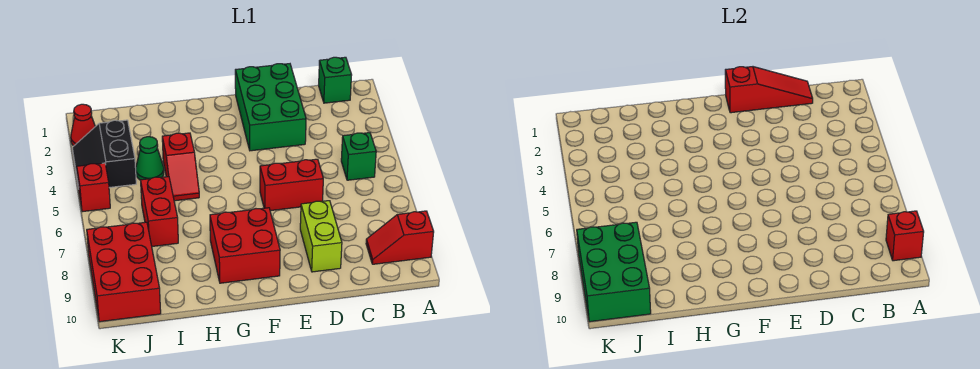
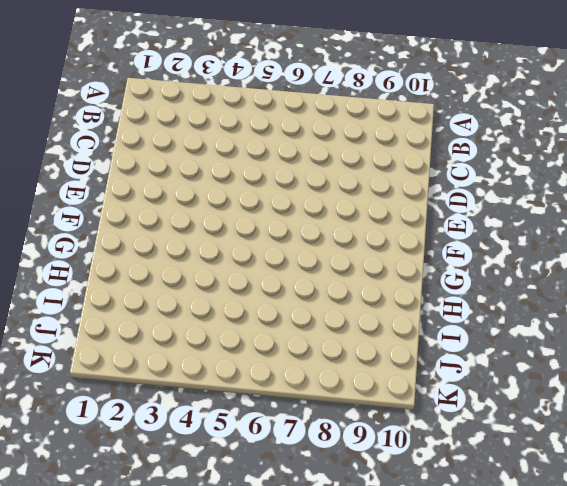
none -> red 1x2 slope [366,211,434,264]
none -> green 1x1 brick [319,57,352,103]
none -> green 1x1 brick [341,133,376,180]

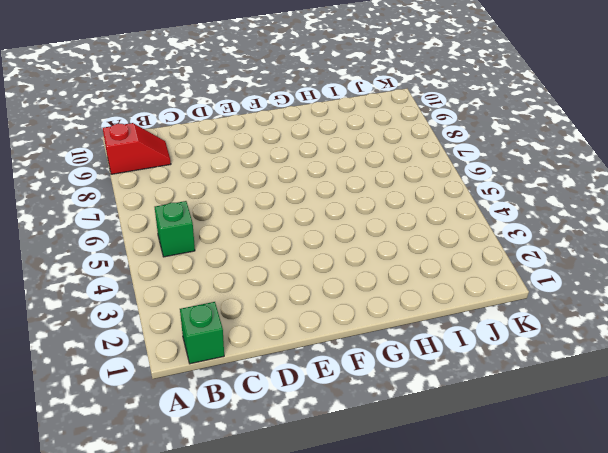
none -> green 2x3 brick [235,64,306,151]
none -> red 1x2 brick [260,159,323,211]
none -> lime 1x2 brick [300,201,342,272]

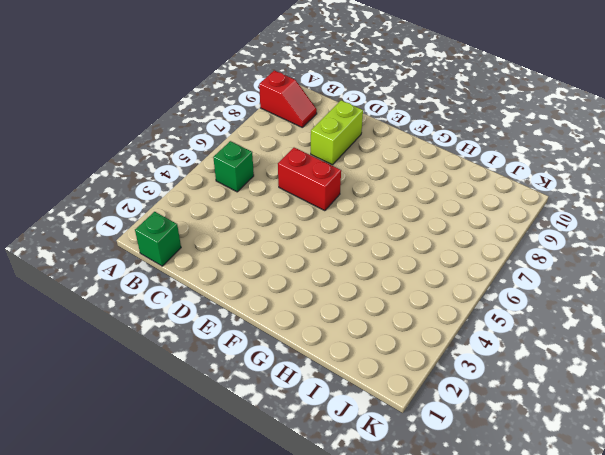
none -> green 2x3 brick [235,64,306,151]
none -> red 2x2 brick [210,208,280,283]
none -> red 1x2 slope [162,133,199,201]

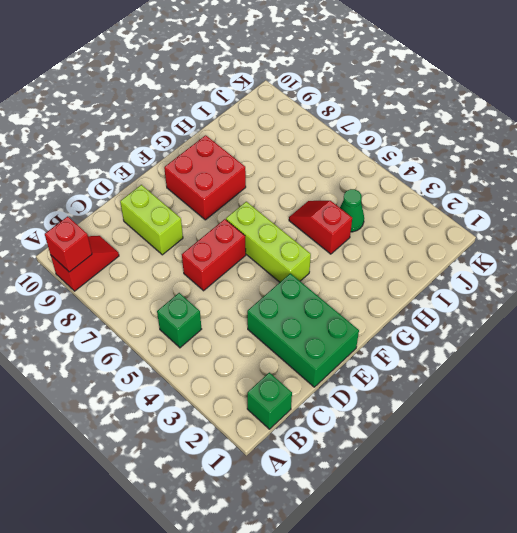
lime 1x3 brick [226,202,311,282] -> none
none -> red 1x2 brick [141,177,178,246]
none -> black 2x2 slope [72,120,136,189]
none -> red 2x3 brick [87,222,161,322]

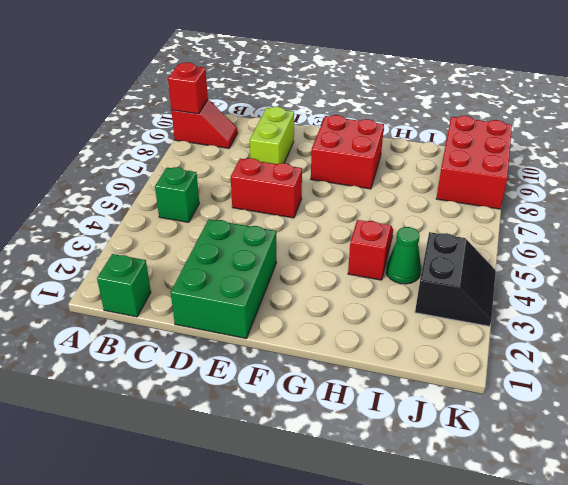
none -> red 1x2 brick [141,177,178,246]
none -> red 1x1 cone [71,104,95,146]
none -> red 1x1 brick [77,163,110,212]

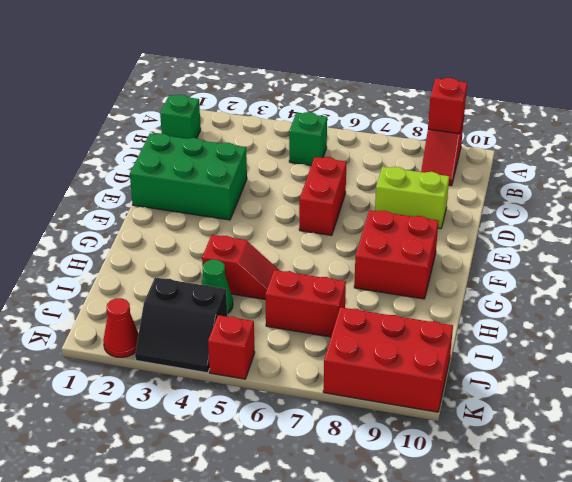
none -> red 1x3 slope [725,67,813,113]
none -> green 2x3 brick [577,222,651,322]

